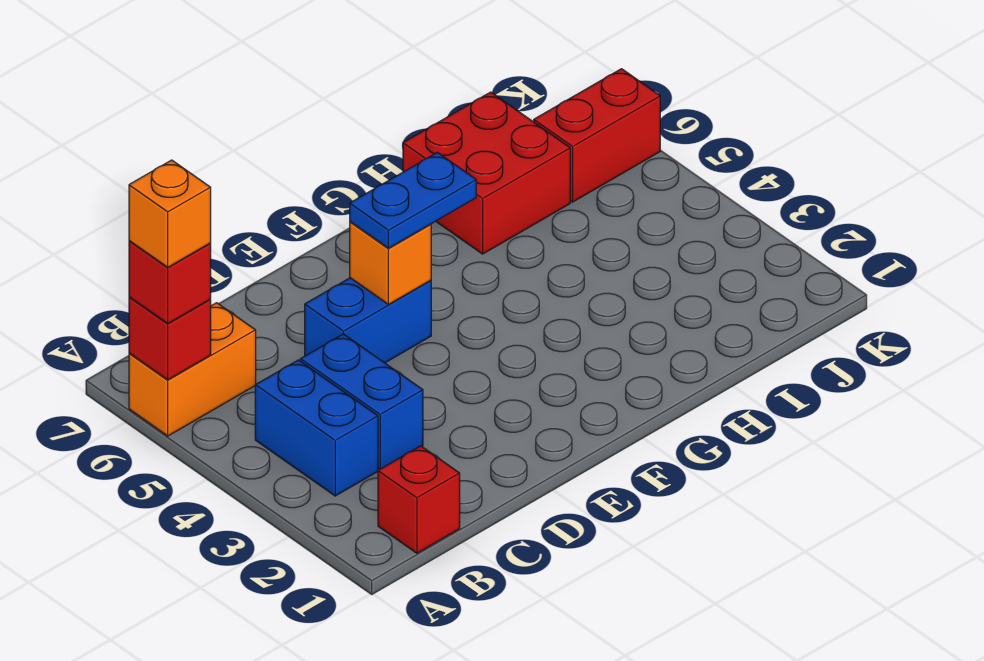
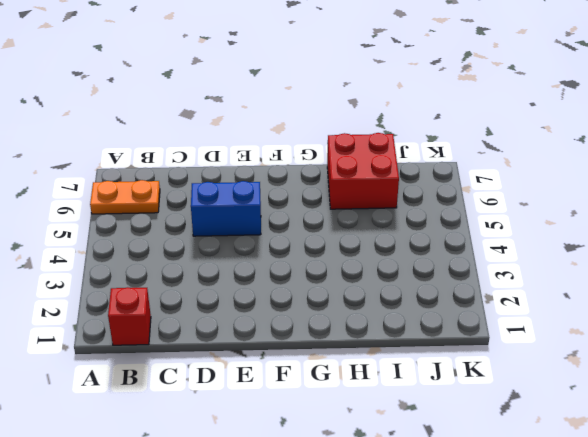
orange 1x2 plate [90,180,160,214] -> orange 1x2 brick [129,303,256,436]
none -> blue 1x2 brick [255,360,378,496]
none -> blue 1x2 brick [300,334,423,470]
none -> red 1x2 brick [534,69,660,202]

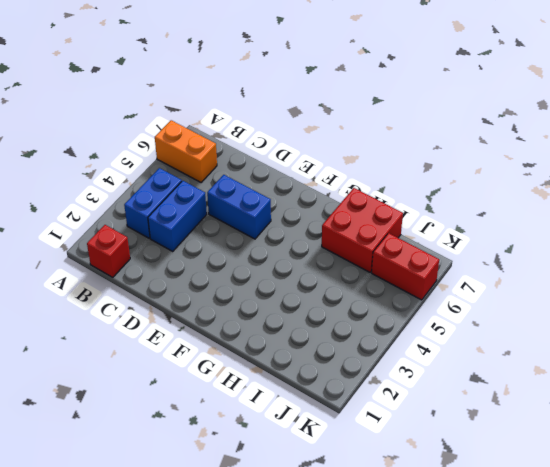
none -> red 1x1 brick [129,297,211,380]
none -> orange 1x1 brick [350,222,431,304]
none -> red 1x1 brick [129,241,211,323]

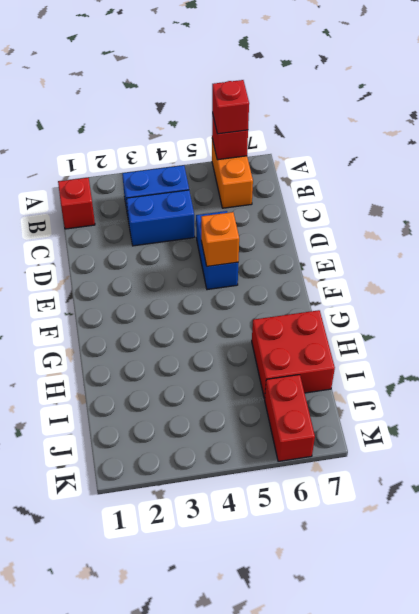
none -> blue 1x2 plate [350,152,476,248]
none -> orange 1x1 brick [129,160,211,267]

